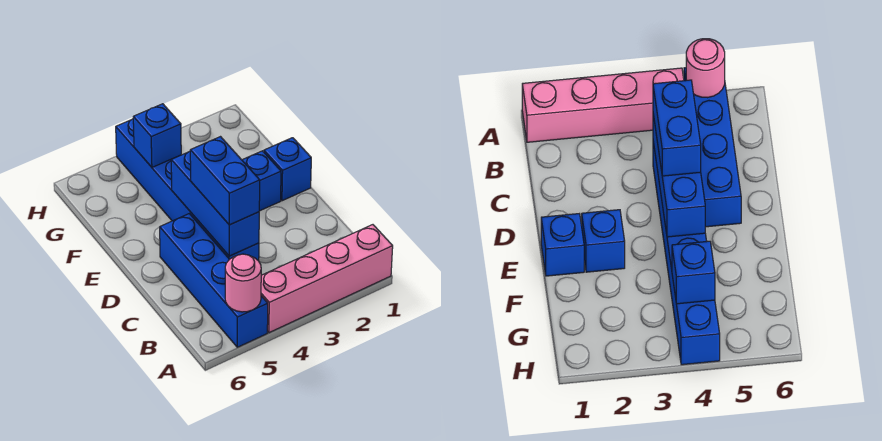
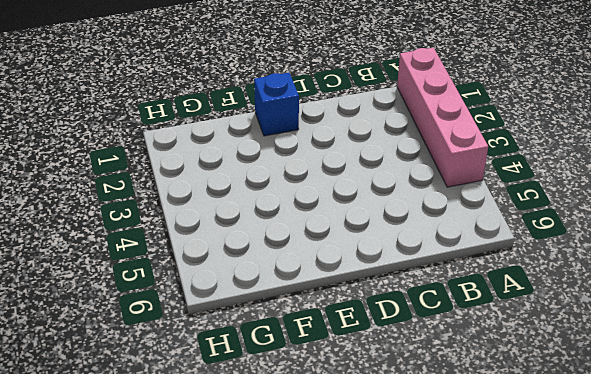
none -> blue 1x4 brick [160,214,268,347]
none -> blue 1x6 brick [116,119,259,261]

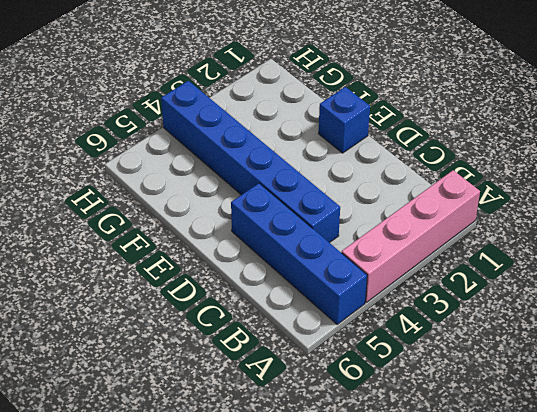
none -> blue 1x1 brick [242,151,281,211]
none -> pink 1x1 round brick [225,254,261,312]

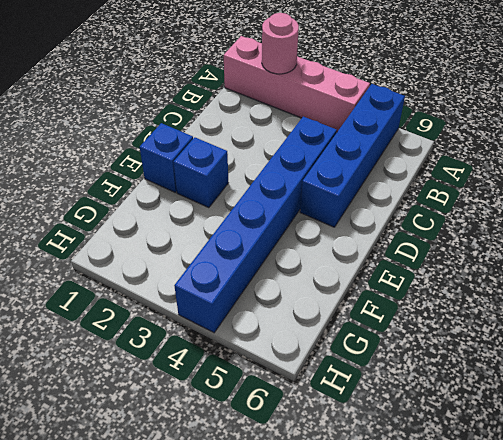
pink 1x1 round brick [262,13,299,74] -> pink 1x1 round brick moved to [225,254,261,312]
none -> blue 1x3 brick [171,151,259,256]
none -> blue 1x1 brick [133,104,181,167]

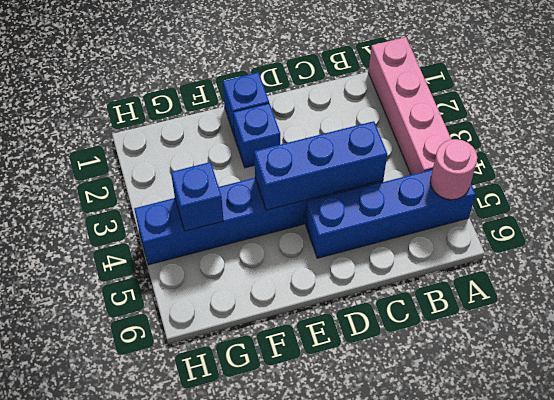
none -> blue 1x2 brick [190,137,260,225]

